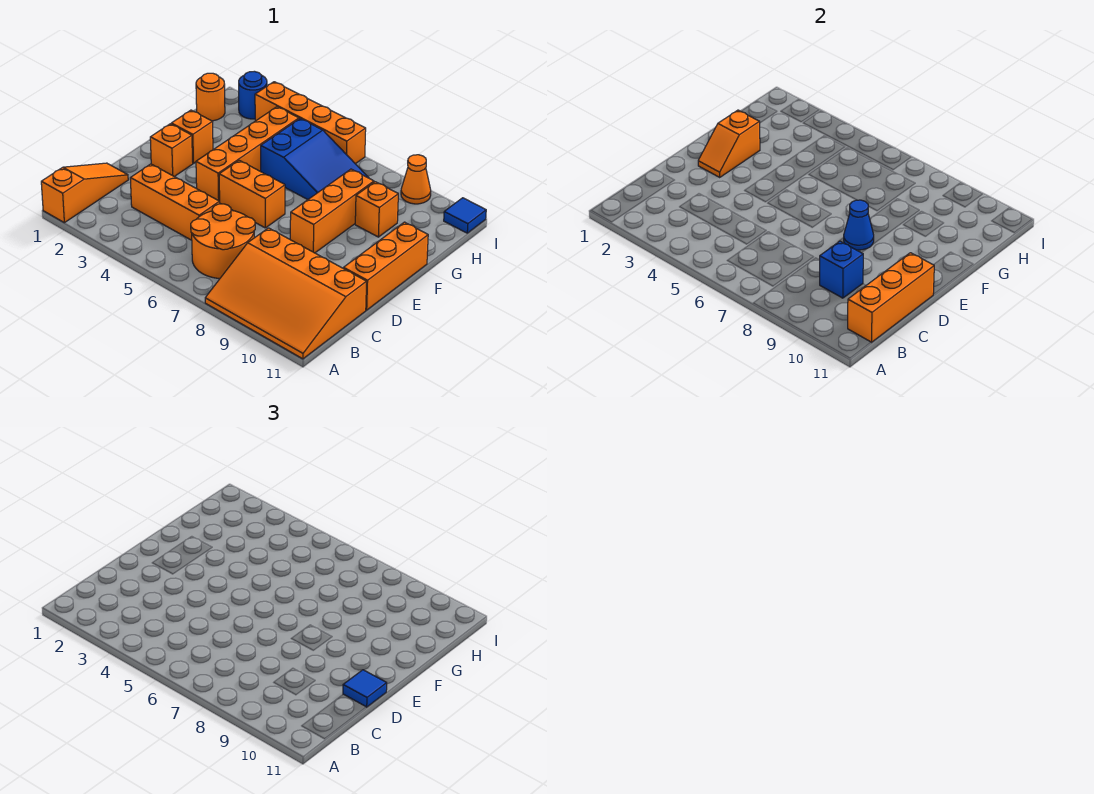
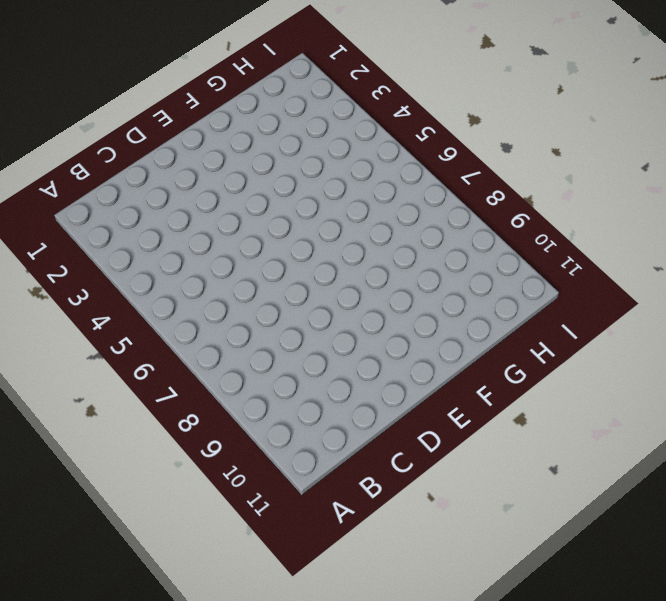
none -> orange 1x3 slope [41,163,128,223]
none -> orange 3x4 slope [205,228,367,359]
none -> orange 2x2 round brick [191,204,255,278]

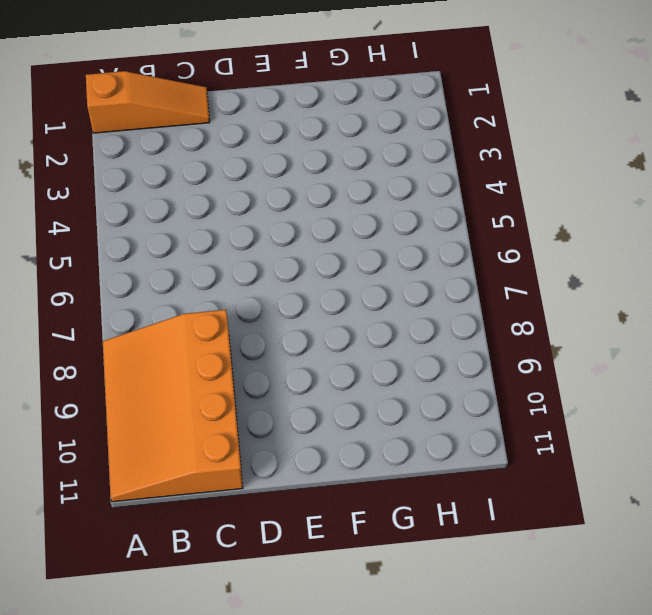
none -> orange 2x2 round brick [191,204,255,278]
none -> orange 1x3 brick [130,164,220,240]
none -> orange 1x3 brick [343,222,428,310]

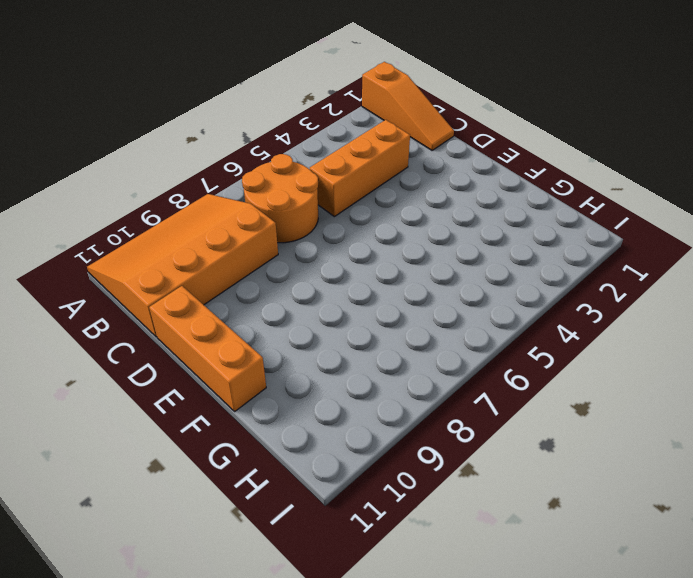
none -> orange 1x1 brick [150,124,193,177]
none -> orange 1x4 brick [196,107,299,202]
none -> orange 1x2 brick [219,160,285,228]

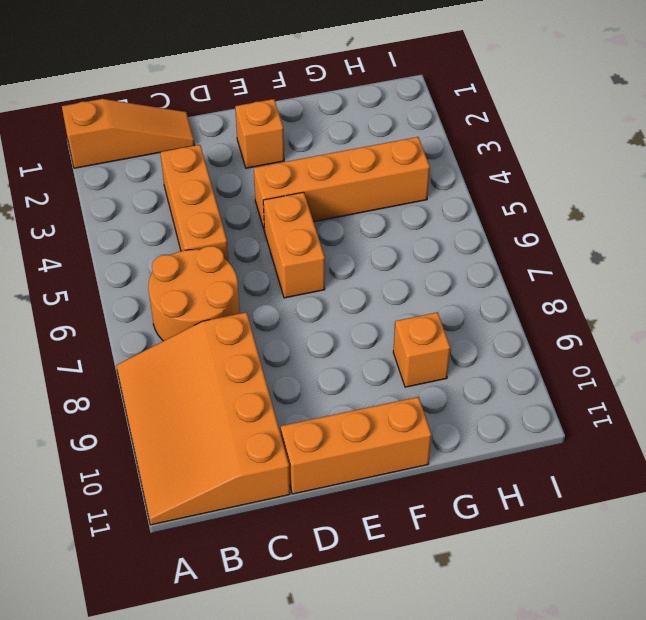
none -> orange 1x3 brick [290,169,374,253]
none -> orange 1x1 brick [171,110,213,163]
none -> blue 2x3 slope [261,119,369,199]

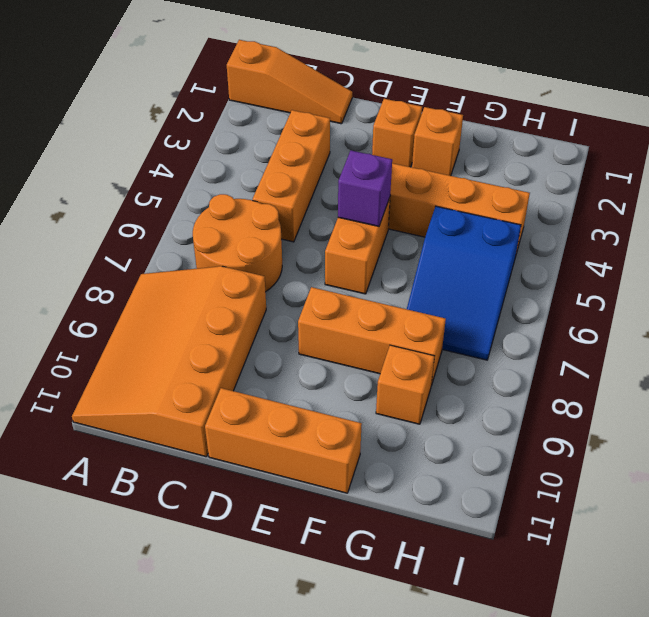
purple 1x1 brick [338,150,392,226] -> none
none -> orange 1x1 round brick [196,73,225,121]
none -> blue 1x1 round brick [239,71,267,119]
none -> orange 1x4 brick [255,82,366,164]

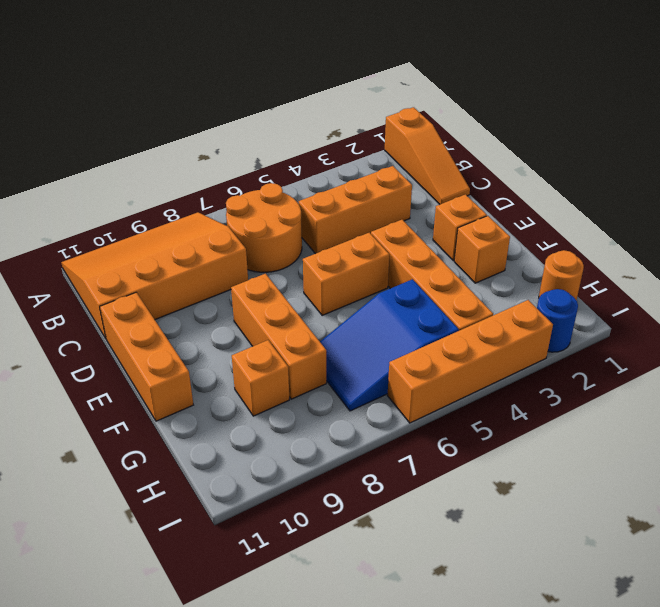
none -> orange 1x1 cone [401,155,431,204]
none -> blue 1x1 tile [444,198,486,233]
none -> orange 1x3 brick [848,253,934,342]

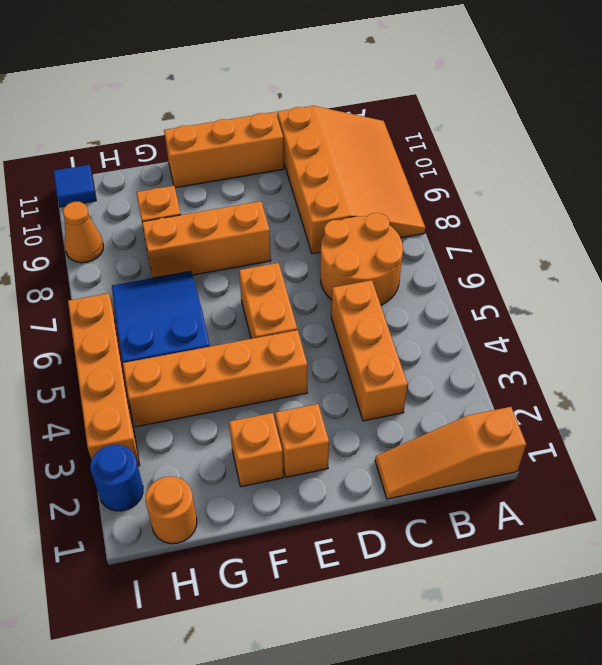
none -> orange 1x3 brick [848,253,934,342]
none -> blue 1x1 brick [820,241,863,298]
none -> orange 1x2 slope [698,110,760,177]

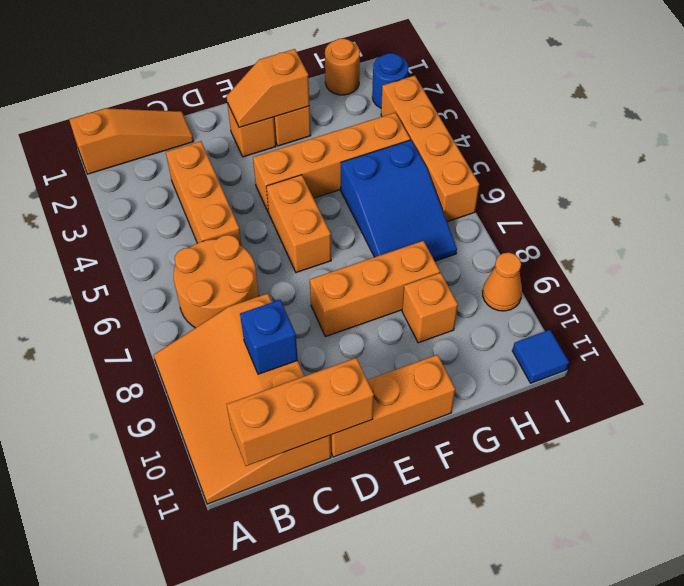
none -> blue 1x1 cone [844,200,874,250]
none -> blue 1x1 tile [343,670,387,707]

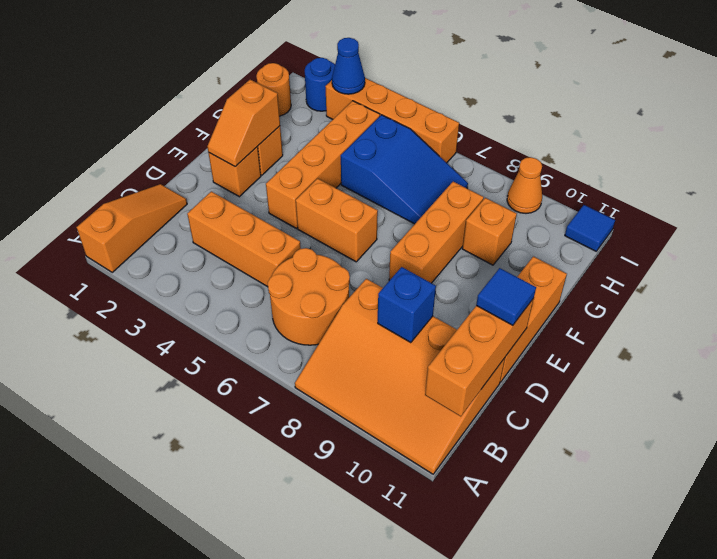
blue 1x1 cone [332,38,365,94] -> blue 1x1 cone moved to [844,200,874,250]

